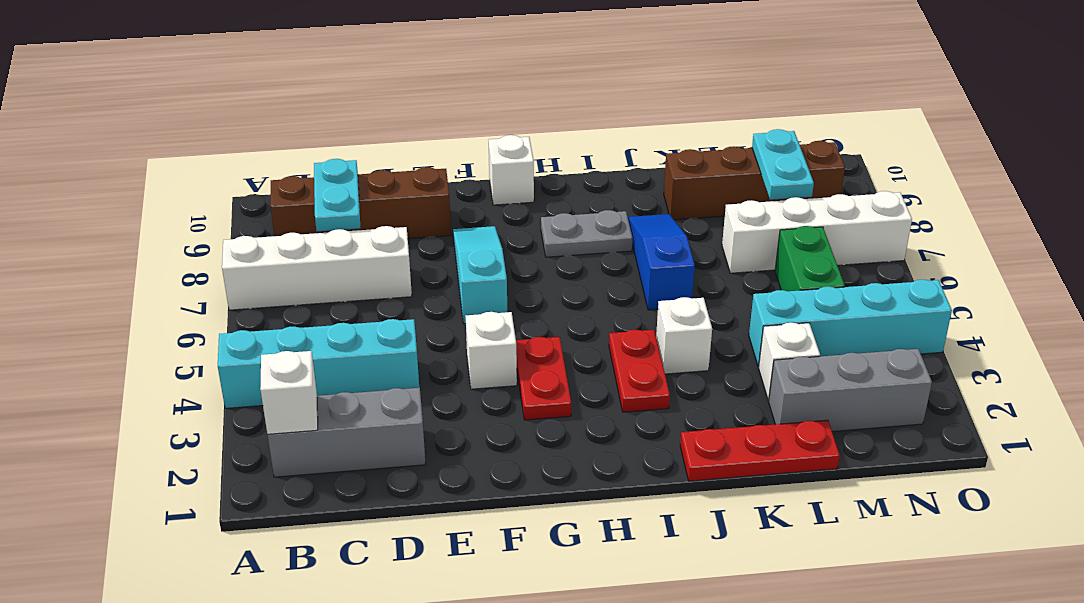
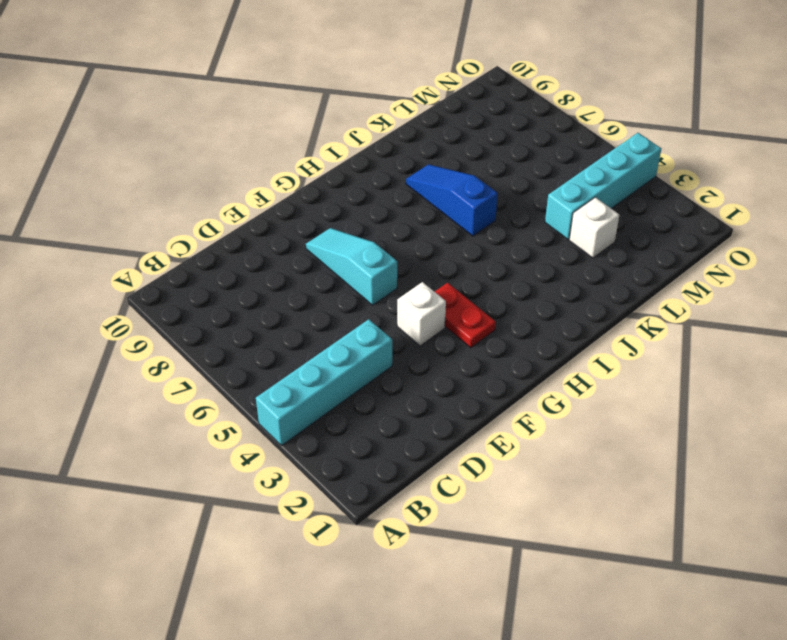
none -> white 1x4 brick [222,226,412,310]
none -> grey 1x3 brick [268,388,426,477]
none -> brown 1x4 brick [270,167,451,239]

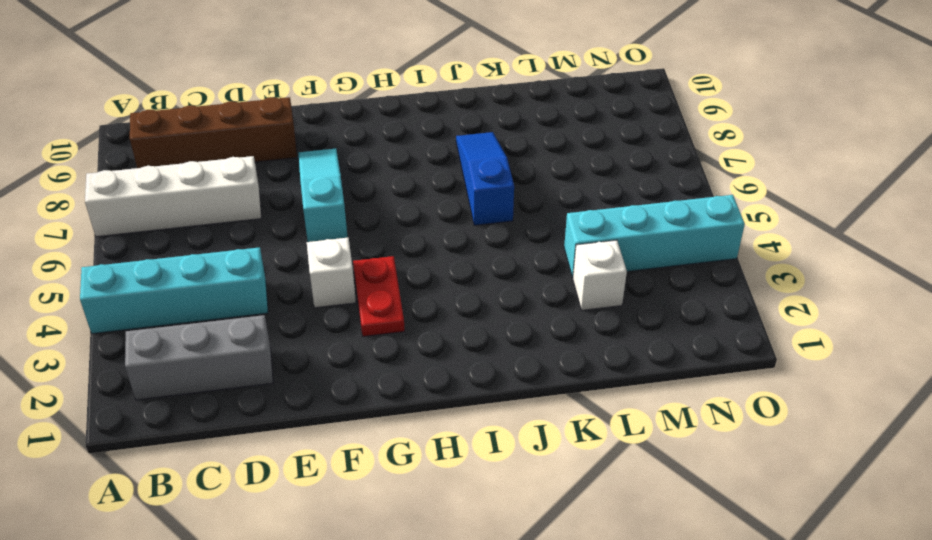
none -> white 1x1 brick [489,135,534,205]
none -> grey 1x2 plate [541,210,632,257]
none -> red 1x2 plate [609,330,670,412]

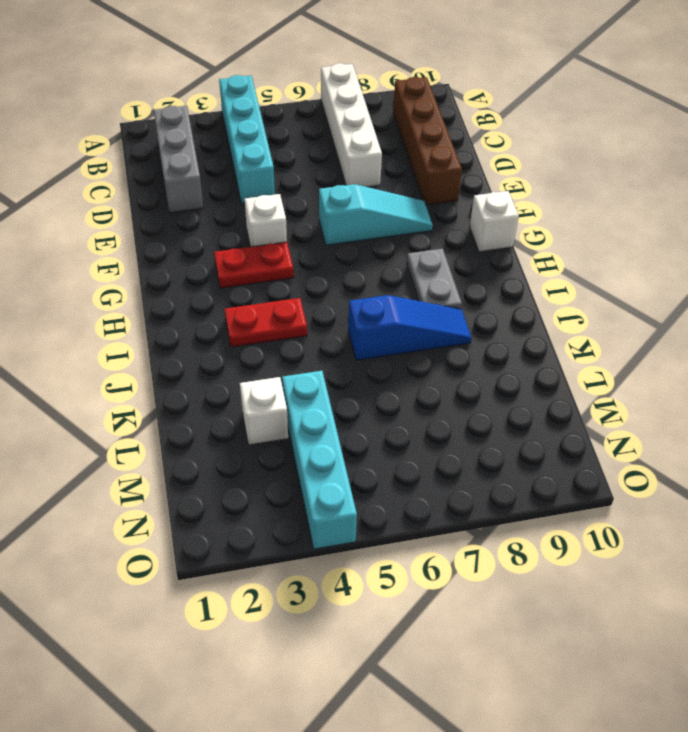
none -> red 1x3 plate [680,420,840,481]
none -> white 1x1 brick [656,297,712,374]
none -> brown 1x4 brick [664,141,845,220]

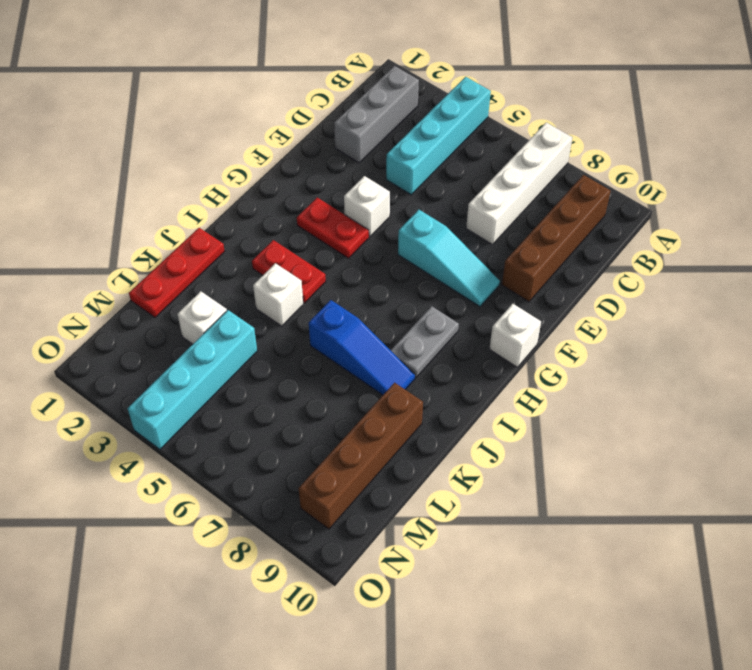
none -> grey 1x3 brick [769,349,932,431]
none -> white 1x4 brick [722,191,912,273]
none -> green 1x2 brick [775,226,845,291]

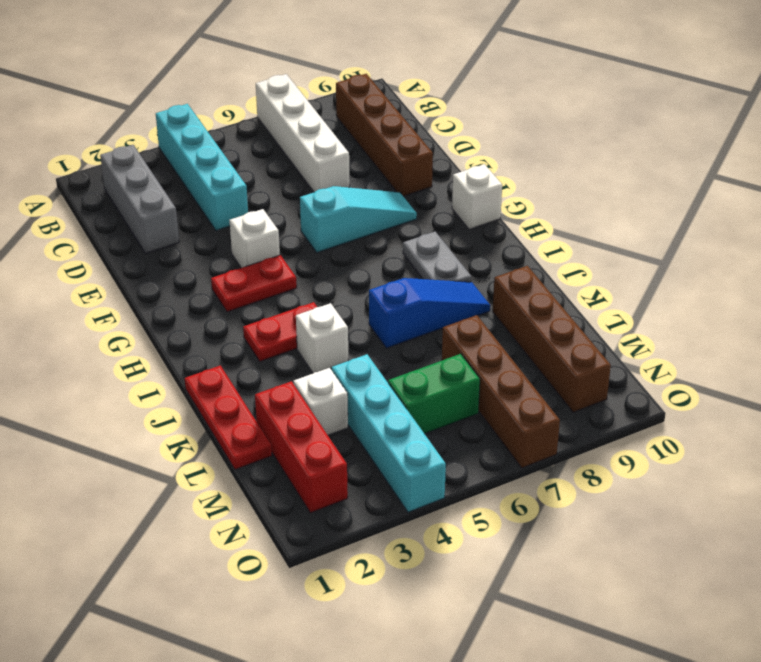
red 1x3 brick [255,381,348,513] -> grey 1x3 brick [769,349,932,431]
brown 1x4 brick [442,315,560,468] -> white 1x4 brick [722,191,912,273]
none -> white 1x1 brick [260,351,318,434]
none -> cyan 1x2 plate [314,159,360,231]
none -> cyan 1x2 plate [752,129,814,200]

